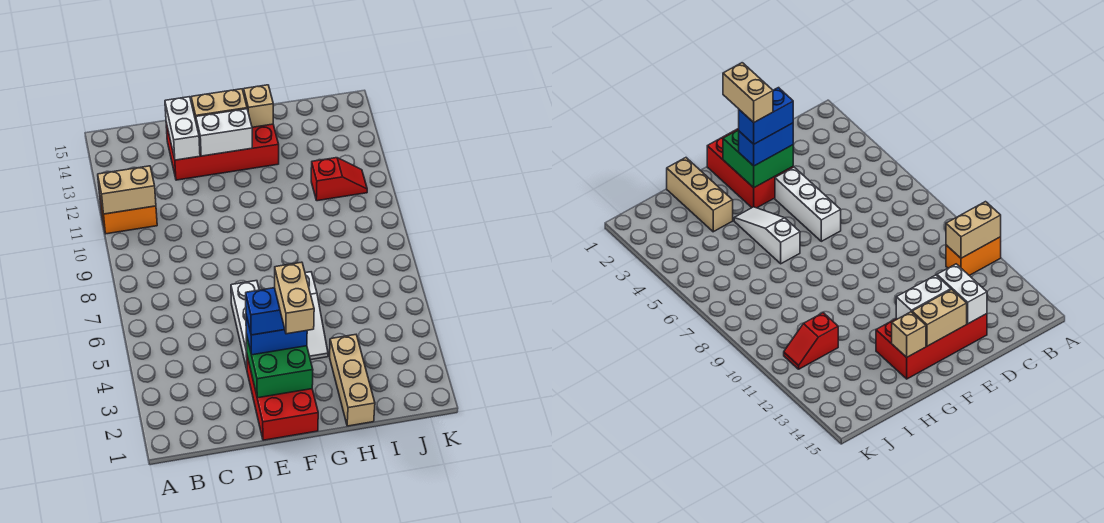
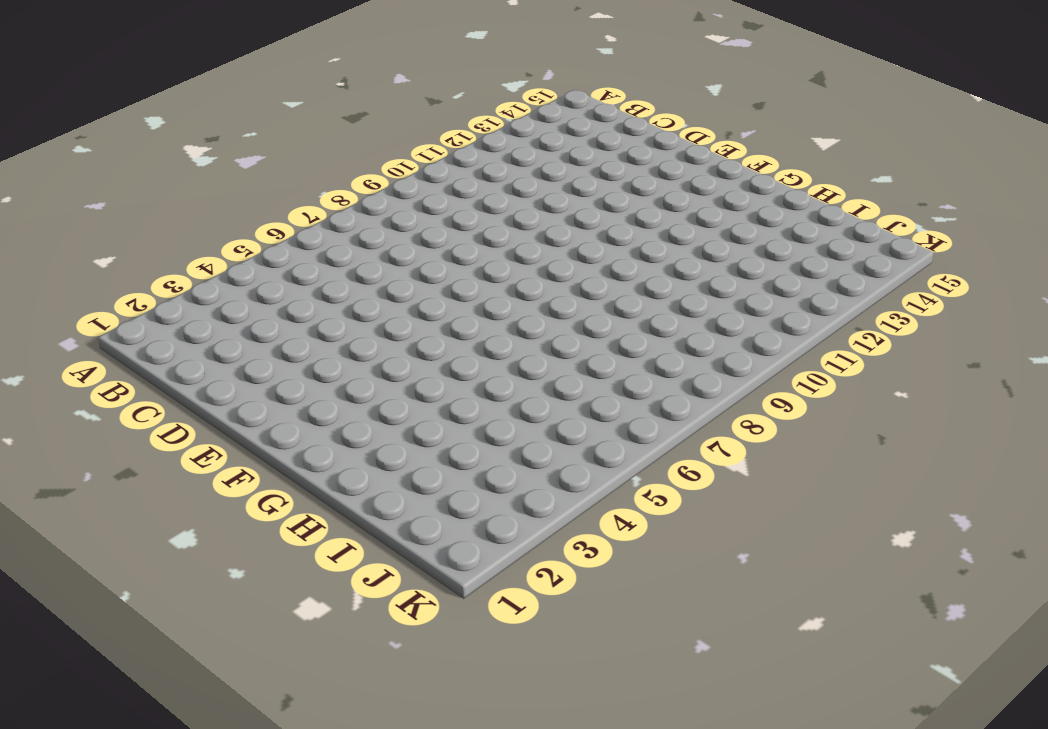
none -> orange 1x2 brick [100,199,157,234]
none -> red 2x4 brick [166,123,279,180]
none -> red 2x3 brick [247,356,318,440]

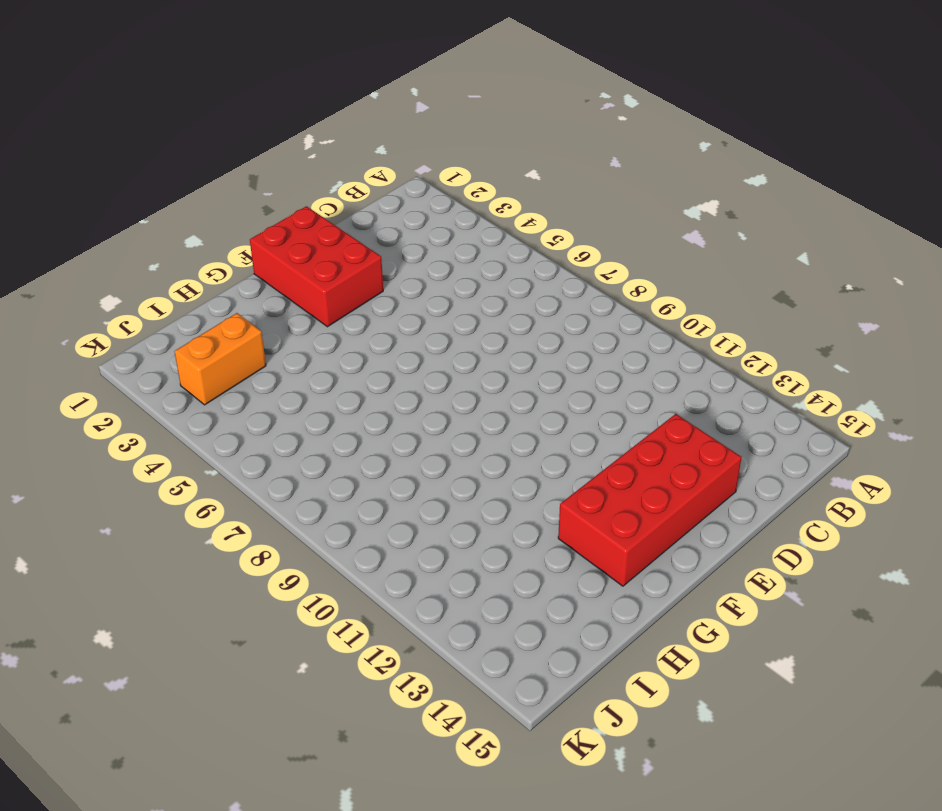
orange 1x2 brick [174,313,266,405] -> orange 1x2 brick moved to [100,199,157,234]
none -> white 1x3 brick [231,281,259,369]
none -> white 1x3 slope [305,272,328,360]
none -> tan 1x3 brick [330,335,375,426]

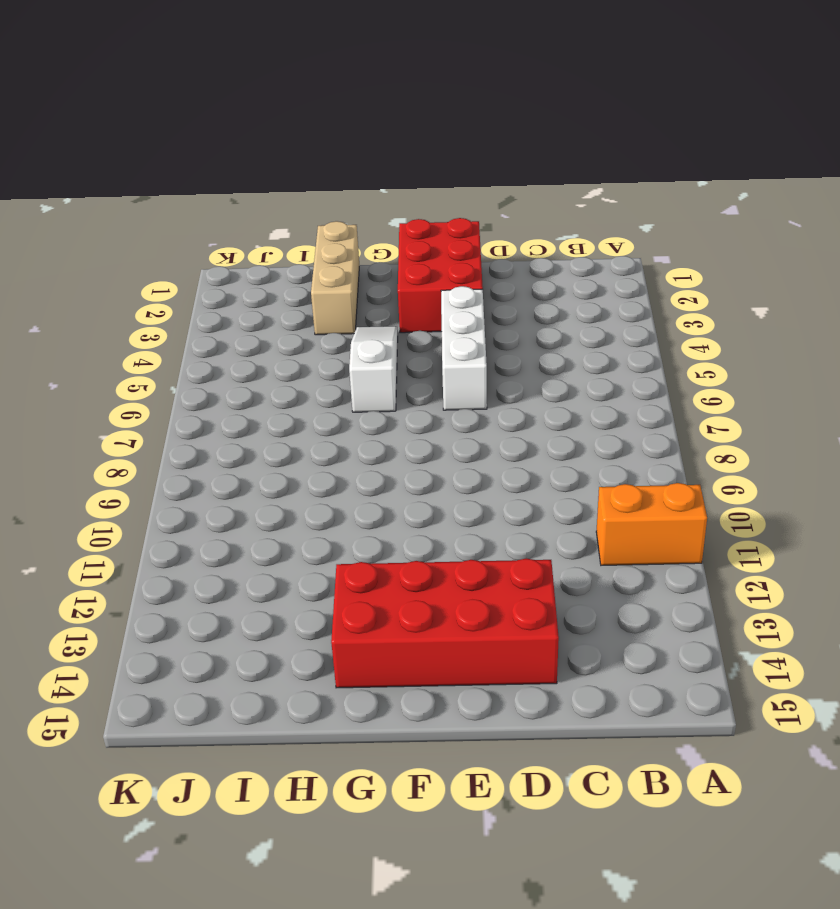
none -> red 1x2 slope [311,158,367,201]
none -> tan 1x2 brick [98,166,156,214]
none -> white 1x2 brick [165,97,200,160]

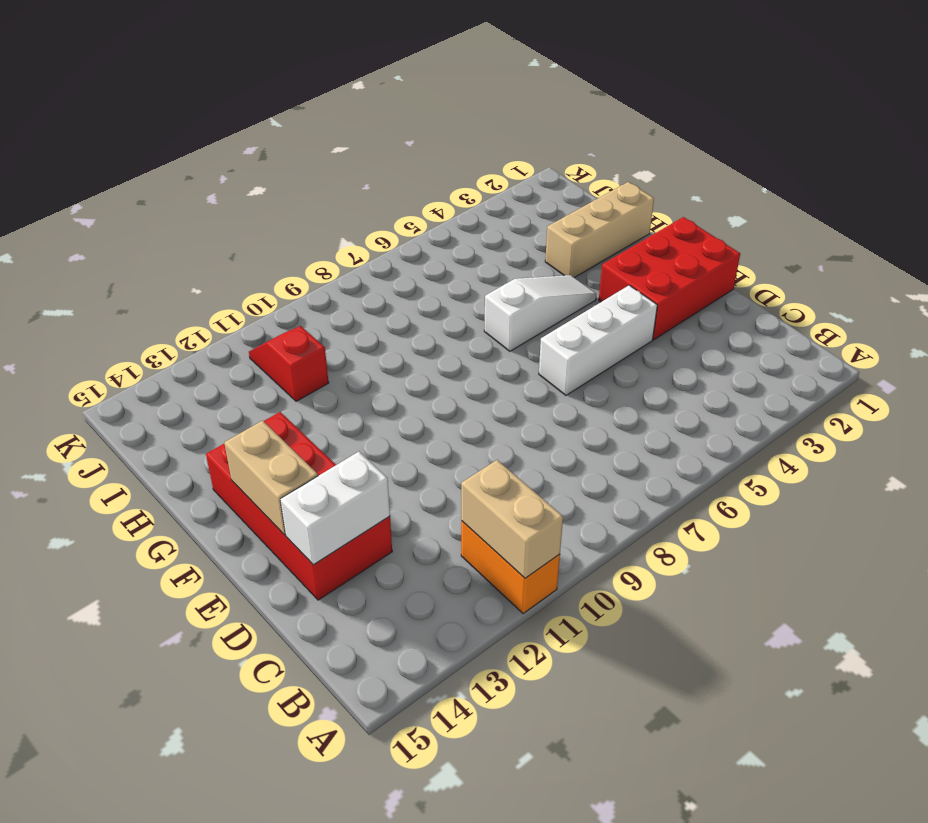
none -> green 2x2 brick [246,334,313,398]
none -> white 1x2 brick [196,109,252,156]
none -> tan 1x1 brick [244,85,273,127]

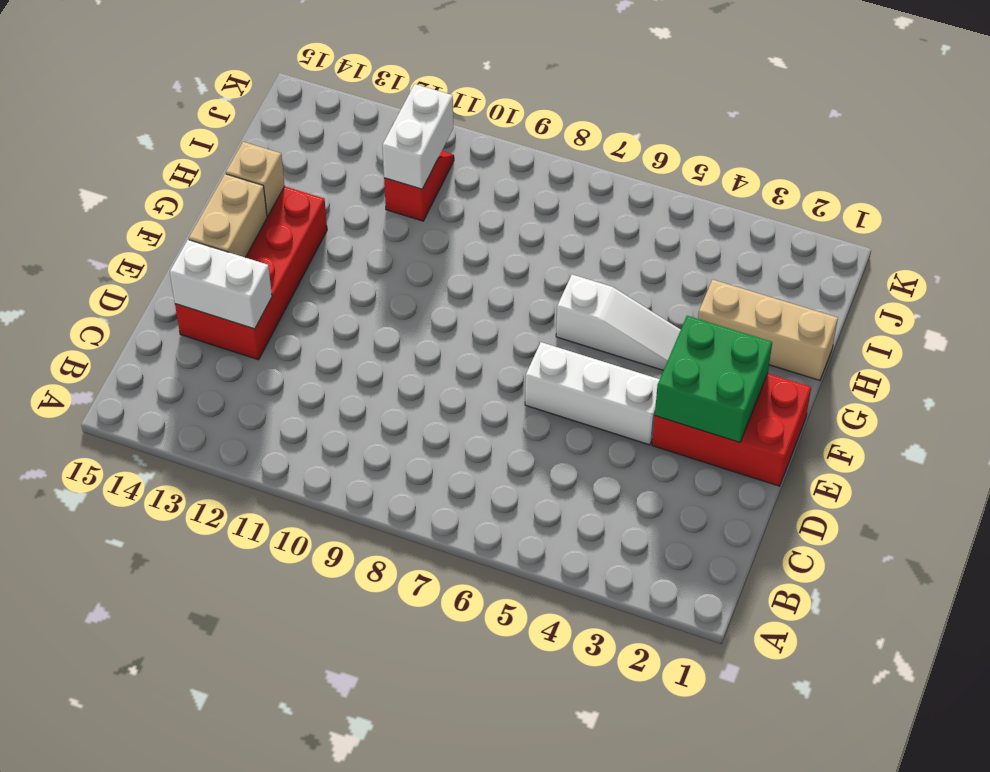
white 1x2 brick [382,84,453,189] -> white 1x2 brick moved to [196,109,252,156]
none -> orange 1x2 brick [100,199,157,234]
none -> tan 1x2 brick [98,166,156,214]
none -> blue 1x2 brick [246,315,307,355]

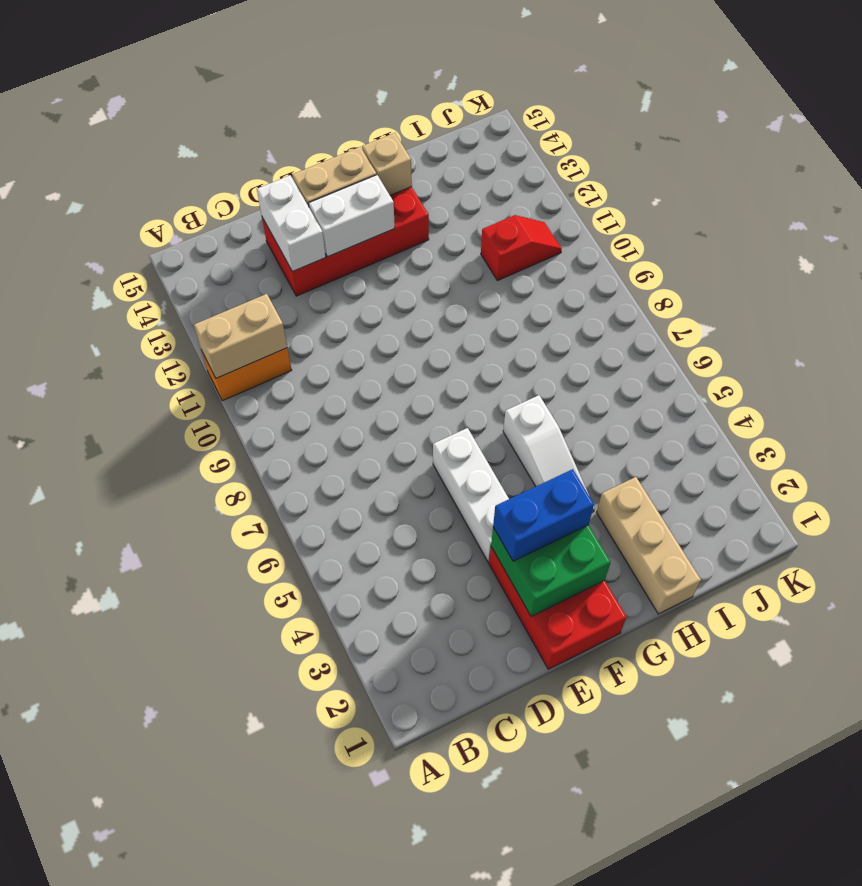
none -> blue 1x2 brick [246,288,285,335]
none -> tan 1x2 brick [274,262,314,334]

